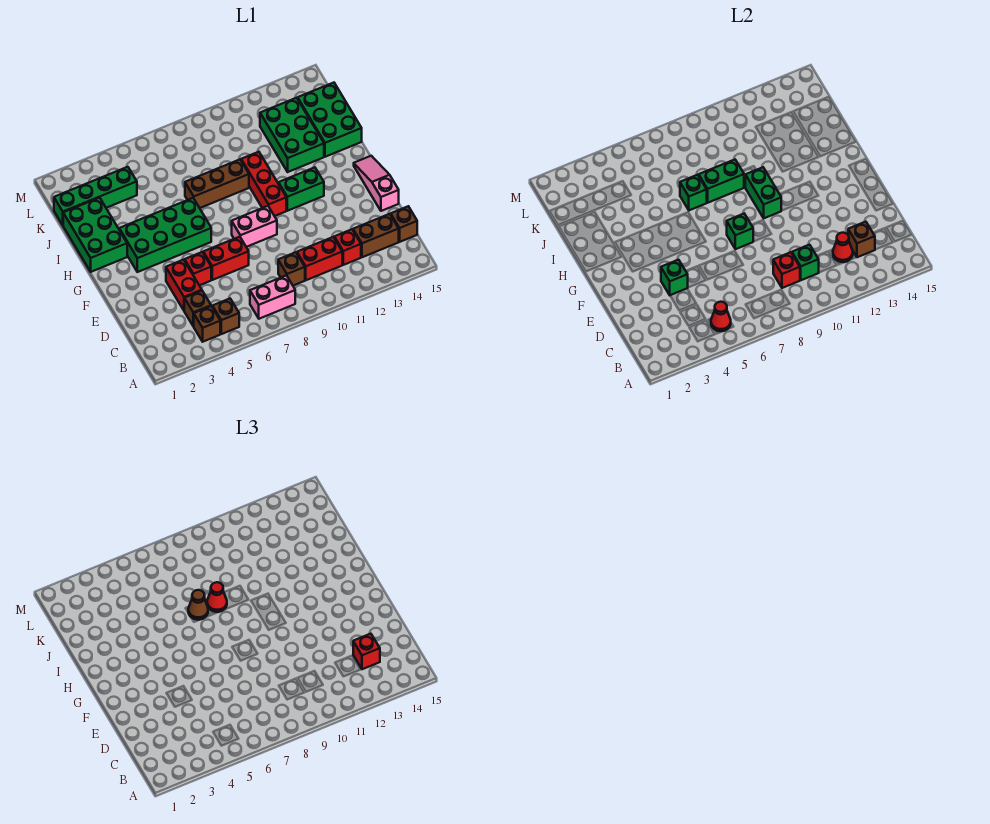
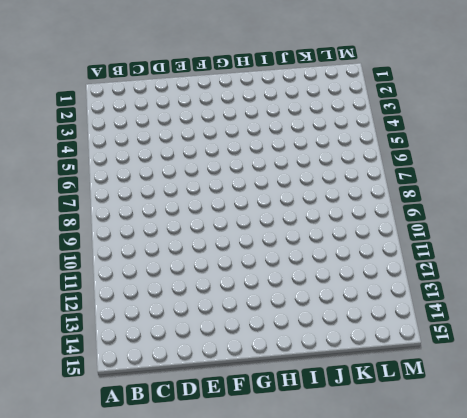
none -> brown 1x1 brick [194,306,220,342]
none -> brown 1x1 brick [212,298,239,334]
none -> pink 1x2 brick [250,275,295,319]
none -> brown 1x1 brick [184,291,211,326]

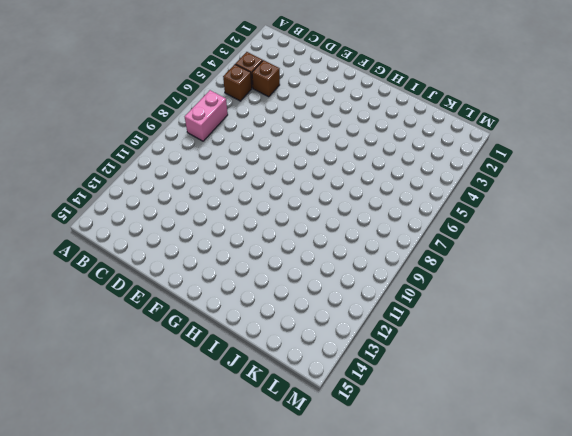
none -> brown 1x1 brick [278,252,305,286]
none -> red 1x2 brick [297,237,342,280]
none -> red 1x1 brick [334,229,361,265]
none -> brown 1x2 brick [353,214,399,257]

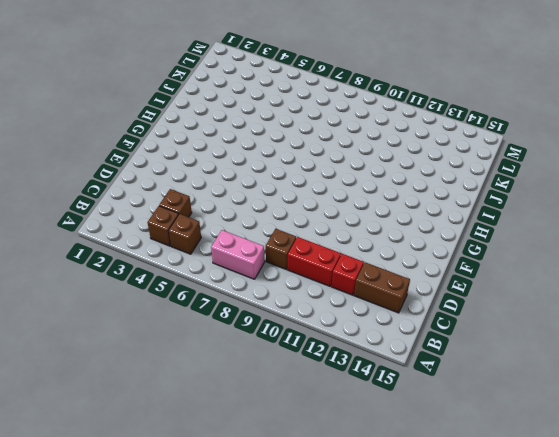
none -> brown 1x1 brick [391,206,417,242]
none -> red 1x2 brick [166,260,202,310]
none -> red 1x1 brick [185,252,211,285]
none -> red 1x2 brick [203,237,249,280]

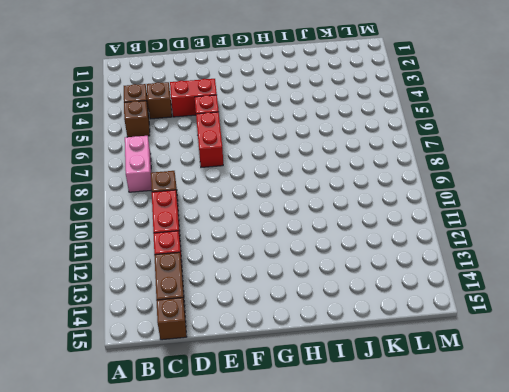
none -> pink 1x3 slope [354,156,399,211]
none -> pink 1x2 brick [232,206,277,247]
none -> green 2x4 brick [119,198,211,272]
none -> red 1x3 brick [241,152,286,216]

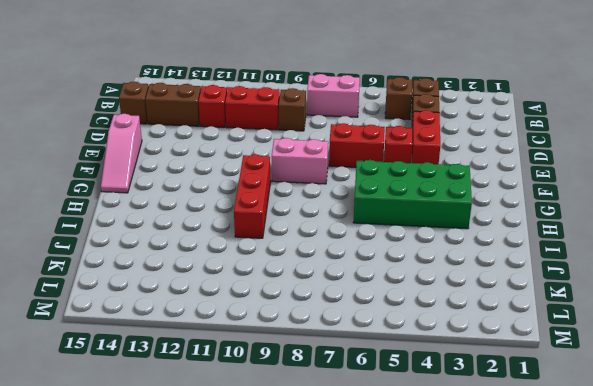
none -> green 1x2 brick [279,167,324,211]
none -> green 2x3 brick [63,198,127,272]
none -> brown 1x3 brick [185,159,249,208]
none -> green 2x3 brick [260,98,324,172]

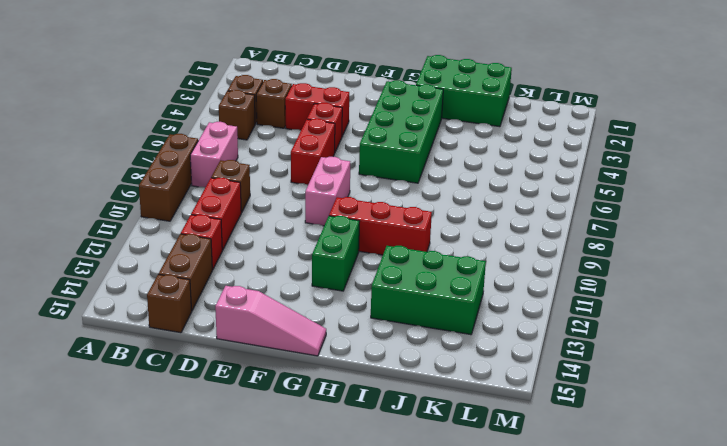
brown 1x3 brick [139,134,198,221] -> brown 1x3 brick moved to [185,159,249,208]
none -> green 2x3 brick [298,83,362,157]
none -> green 1x4 brick [54,167,137,225]
none -> red 1x1 cone [711,302,731,331]
none -> red 1x1 brick [773,252,800,288]

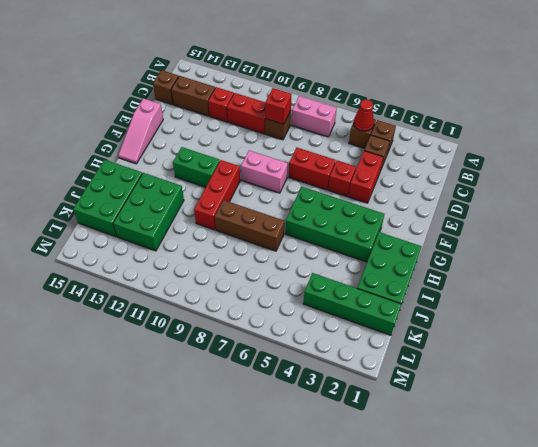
none -> green 1x1 brick [792,245,819,280]
none -> red 1x1 cone [833,233,853,262]
none -> brown 1x1 brick [848,222,875,257]
none -> green 1x1 brick [661,260,688,295]

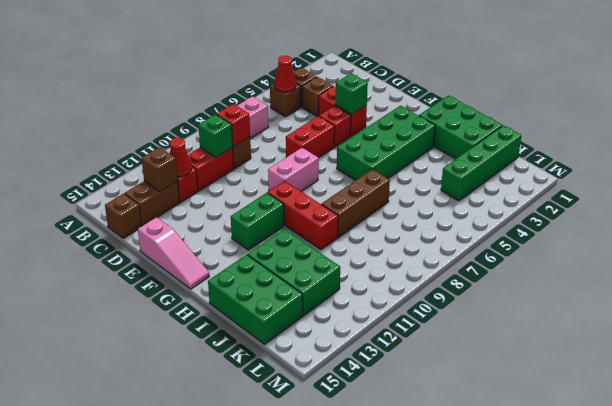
none -> green 1x1 brick [727,214,753,249]
none -> green 1x2 brick [745,167,781,218]
none -> green 1x1 brick [680,175,707,210]
none -> green 1x2 brick [699,159,744,203]

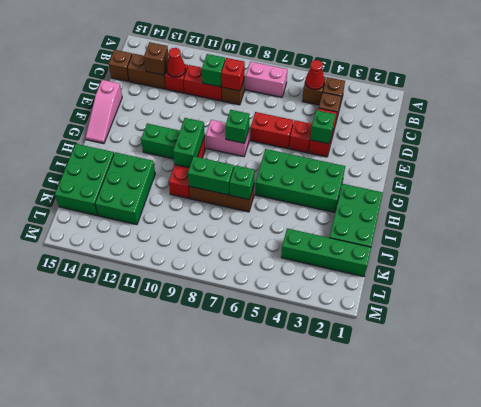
none -> red 1x1 brick [353,634,380,669]
none -> brown 1x1 cone [188,590,208,620]
none -> red 1x1 cone [207,582,227,612]

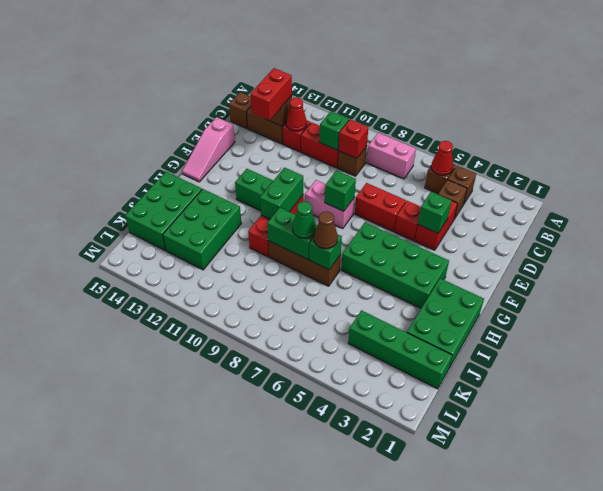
red 1x2 brick [250,68,292,121] -> red 1x1 brick [353,634,380,669]
green 1x1 cone [293,201,316,239] -> red 1x1 cone [207,582,227,612]

